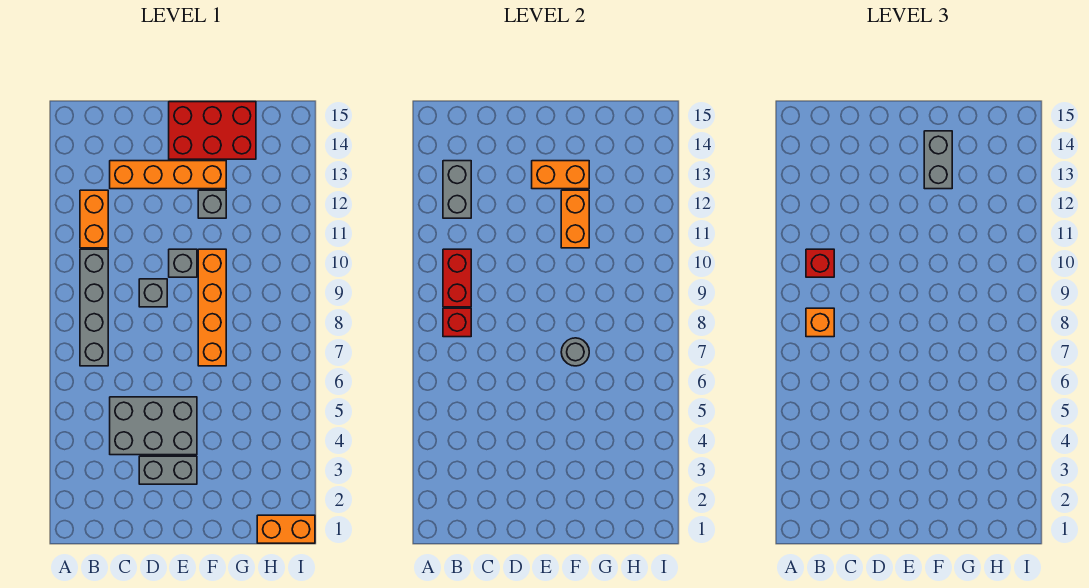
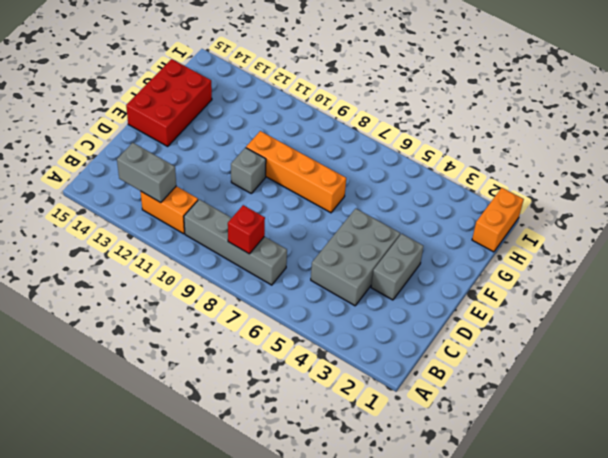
none -> orange 1x4 brick [110,161,226,189]
none -> grey 1x1 brick [139,279,167,307]
none -> grey 1x1 brick [198,190,226,218]

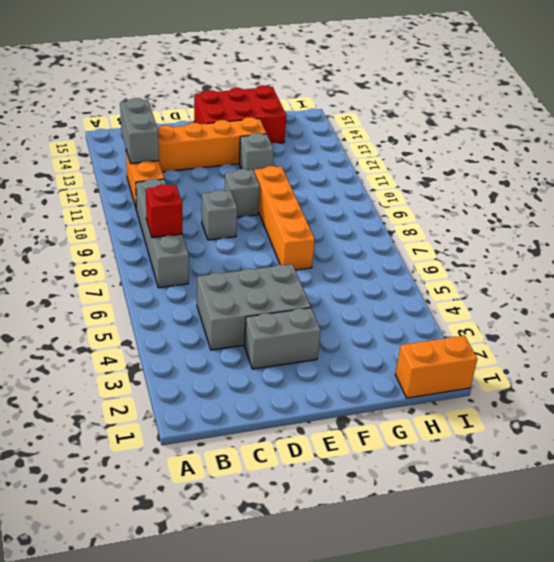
none -> red 1x2 brick [443,249,471,307]
none -> orange 1x2 brick [532,161,589,189]
none -> grey 1x1 round brick [561,338,589,366]

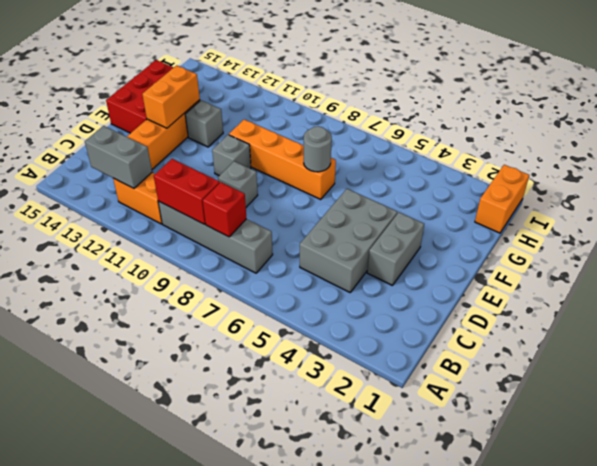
none -> orange 1x2 brick [561,190,589,248]
none -> orange 1x1 brick [806,308,834,337]
none -> red 1x1 brick [806,249,834,277]

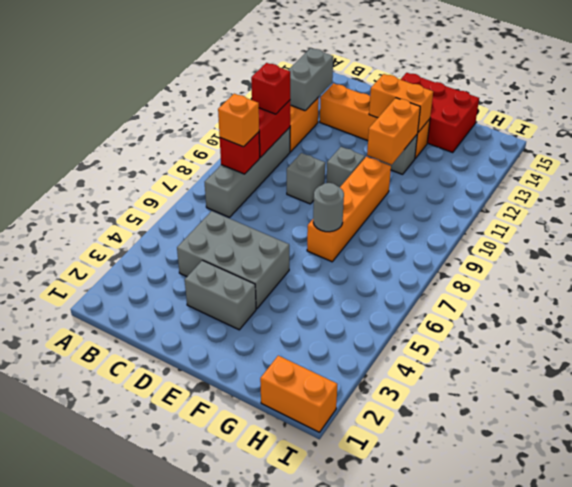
none -> grey 1x2 brick [924,131,952,189]

